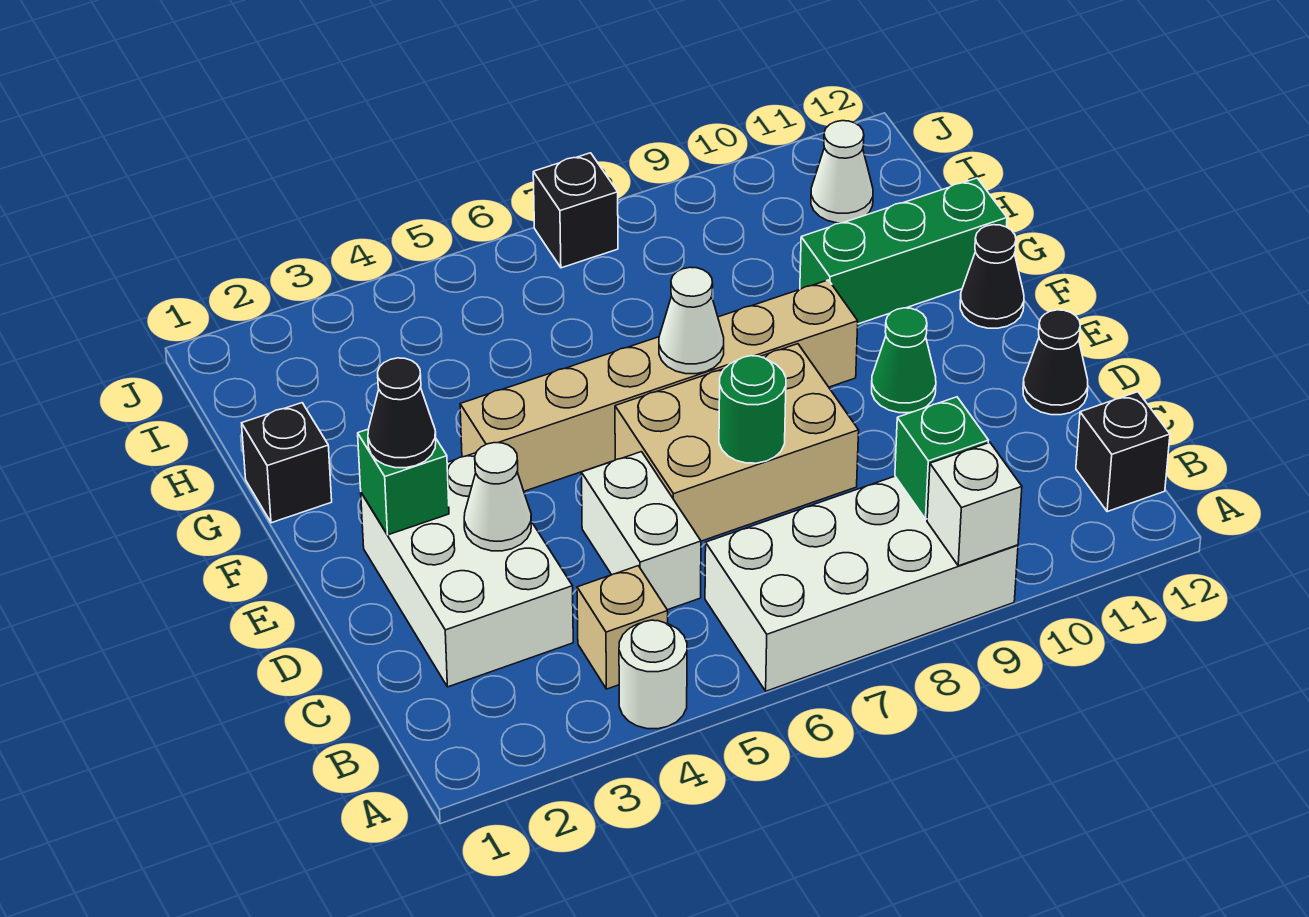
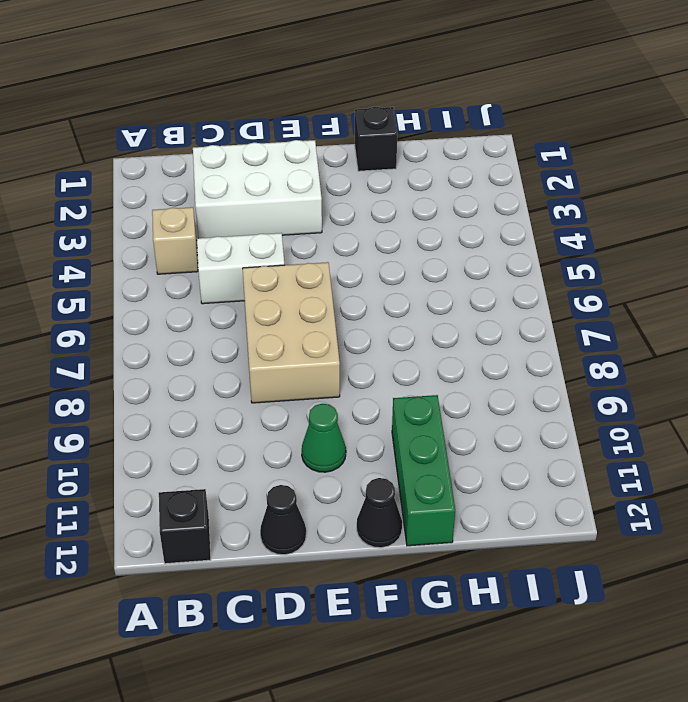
none -> white 1x1 round brick [619,620,687,729]
none -> white 2x4 brick [705,476,1018,691]
none -> tan 1x6 brick [460,280,858,491]

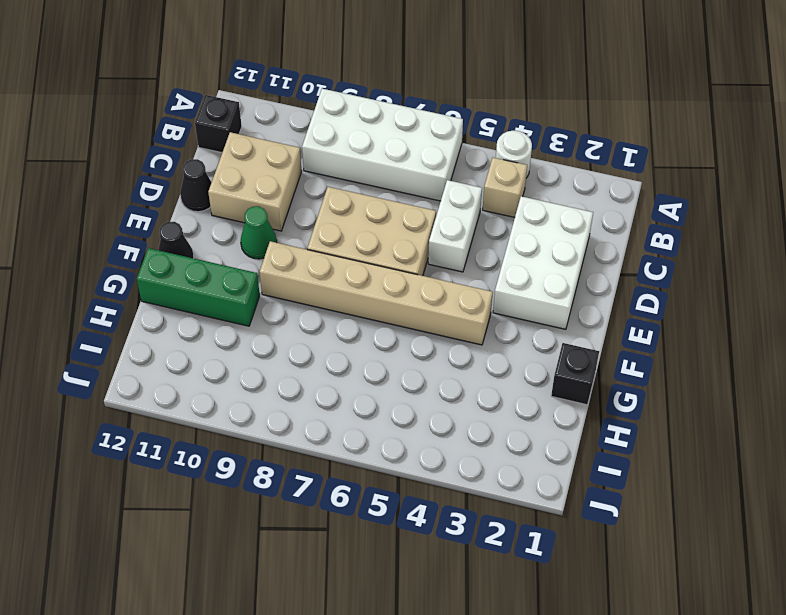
tan 2x2 brick [208,132,302,231] -> none
none -> white 1x1 cone [811,121,873,223]
none -> black 1x1 brick [533,153,618,268]
none -> white 1x1 brick [927,443,1022,566]

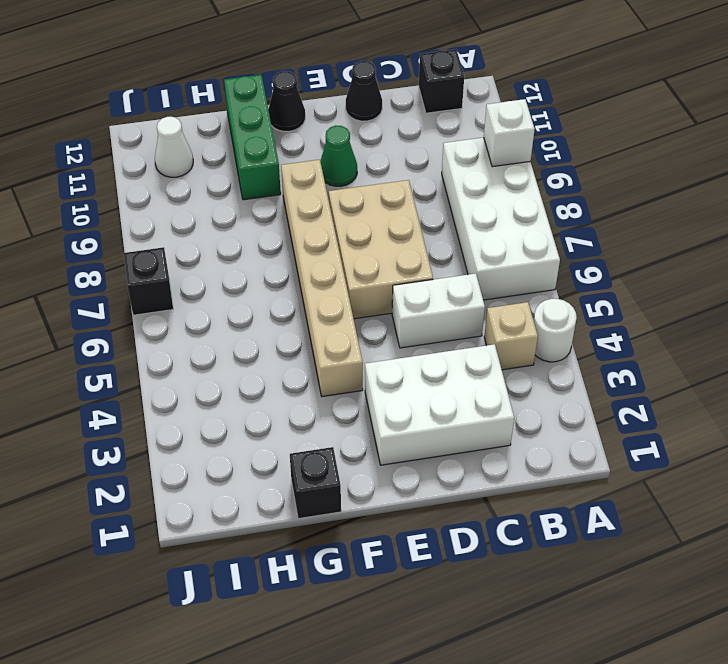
none -> green 1x1 brick [895,397,988,519]
none -> white 1x1 cone [464,443,531,551]
none -> green 1x1 round brick [719,356,786,463]

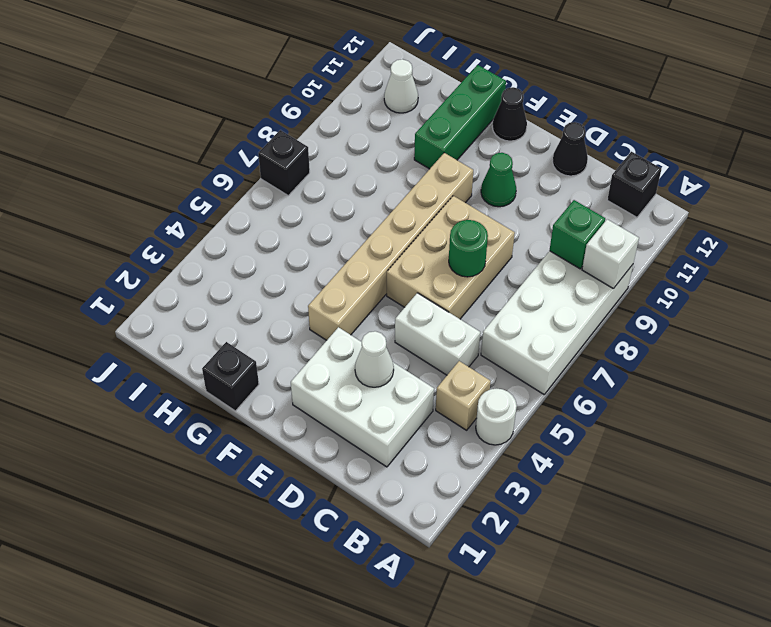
none -> green 1x1 brick [358,429,449,535]
none -> white 1x1 cone [659,267,724,374]
none -> black 1x1 cone [368,358,436,468]

